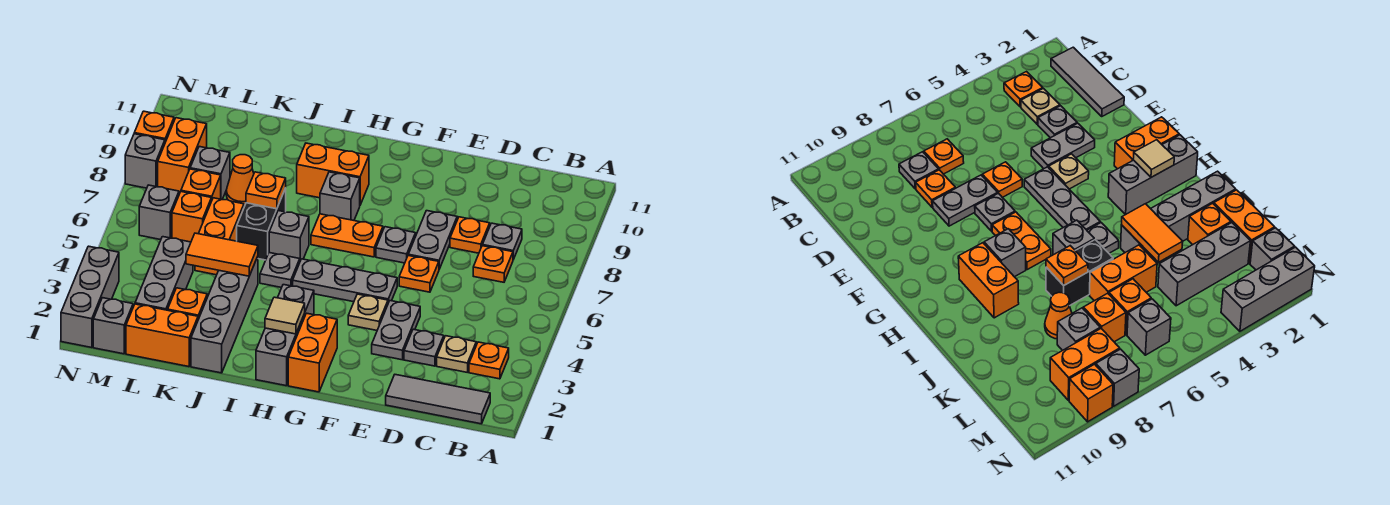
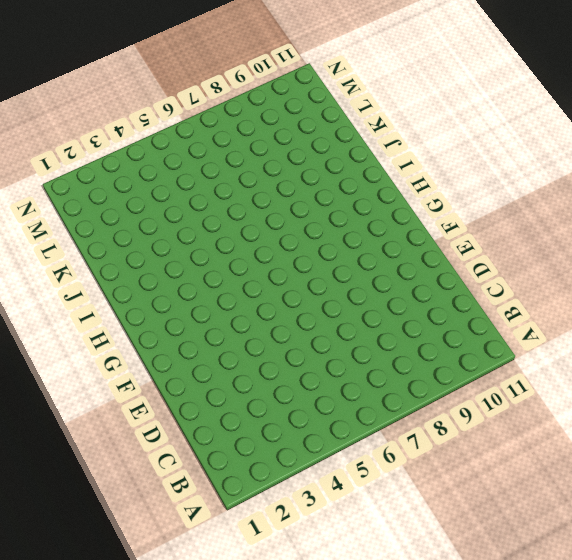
none -> grey 1x3 tile [386,375,490,424]
none -> orange 1x1 plate [469,342,509,379]
none -> tan 1x1 plate [437,336,476,372]
none -> orange 1x1 plate [473,246,513,282]

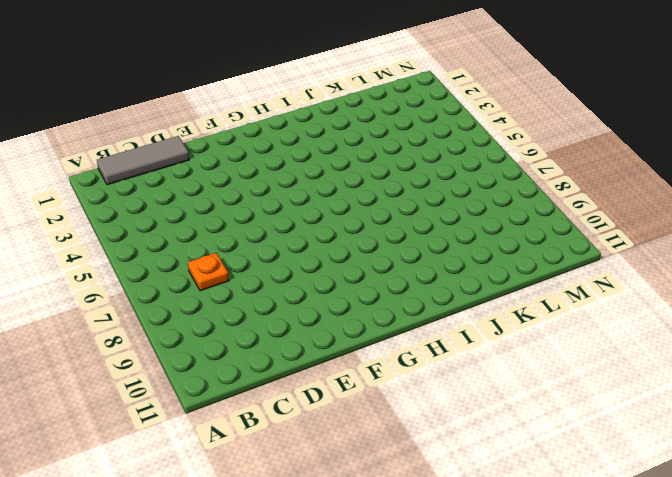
none -> orange 1x1 plate [469,342,509,379]
none -> tan 1x1 plate [437,336,476,372]
none -> grey 1x1 plate [482,223,522,260]
none -> grey 1x1 plate [404,329,444,366]

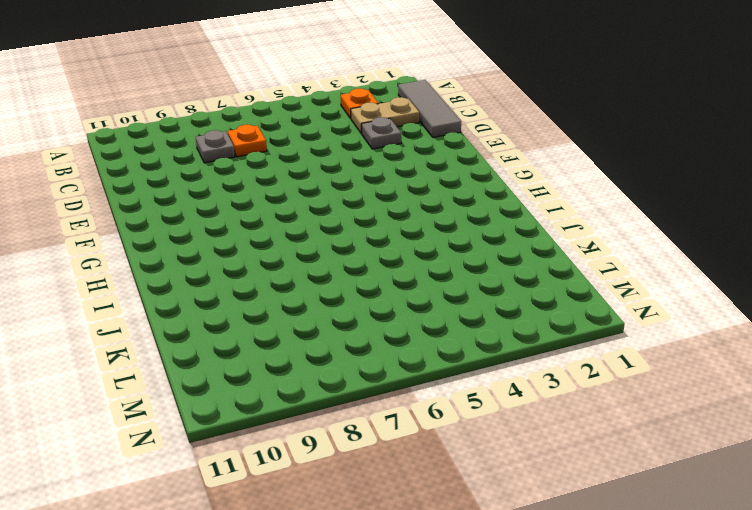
tan 1x2 plate [351,97,419,134] -> tan 1x1 plate [437,336,476,372]
none -> orange 1x1 plate [450,217,490,253]
none -> grey 1x2 plate [372,301,420,360]
none -> orange 1x1 plate [399,256,439,292]
none -> grey 1x2 plate [408,211,457,269]

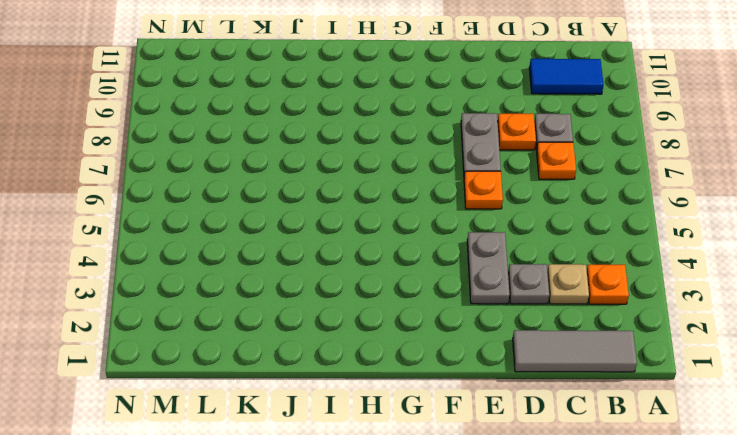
blue 1x2 tile [529,59,604,94] -> none
none -> tan 1x1 plate [348,294,388,330]
none -> grey 1x3 plate [293,259,397,303]
none -> grey 1x1 plate [376,227,416,263]
none -> orange 1x2 brick [288,313,337,392]

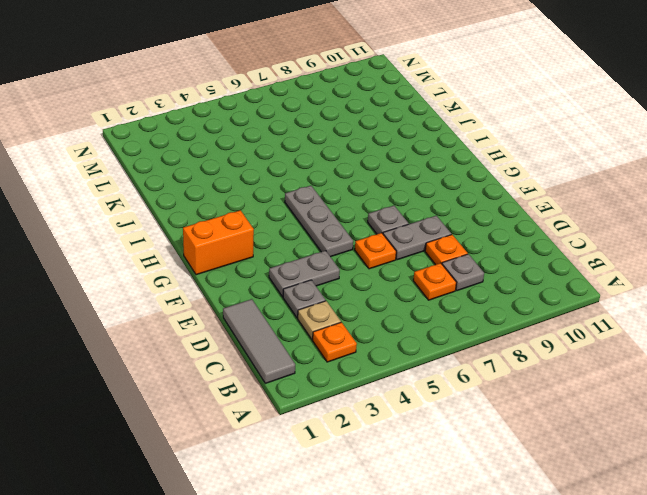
none -> tan 1x1 plate [348,294,388,330]
none -> orange 1x2 plate [311,214,383,257]
none -> grey 1x3 brick [256,285,314,386]
none -> grey 1x1 brick [320,172,360,220]

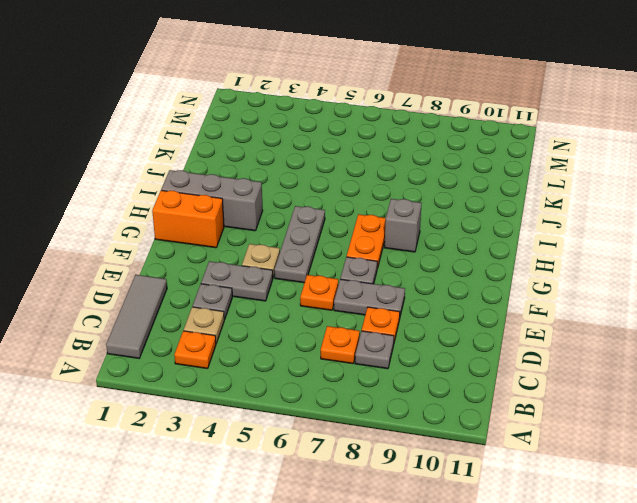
none -> orange 1x2 brick [297,143,369,205]
none -> grey 1x1 plate [260,253,300,288]
none -> grey 1x1 brick [269,211,309,261]
none -> grey 1x4 brick [191,256,258,373]

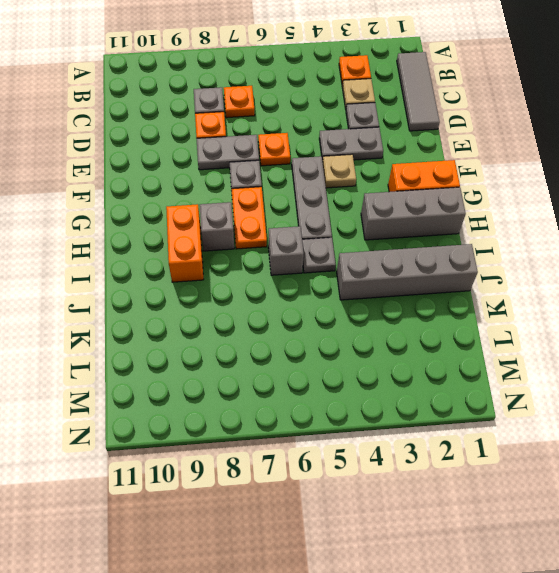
none -> black 1x2 brick [237,188,286,260]
none -> orange 1x2 brick [126,304,198,367]
none -> orange 1x1 brick [168,288,207,320]
none -> orange 1x2 brick [195,198,244,275]

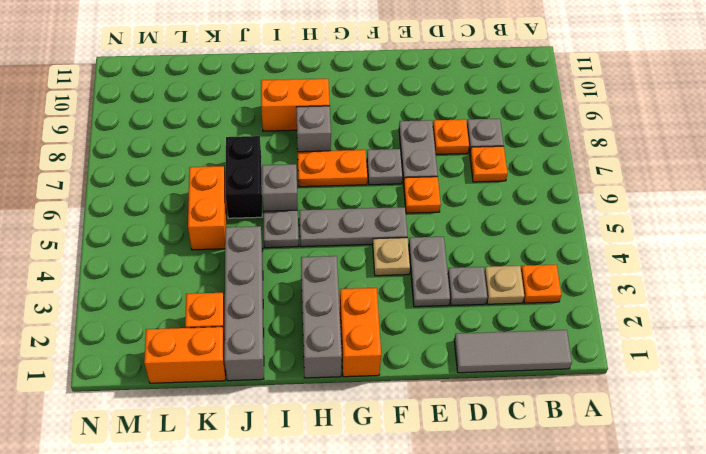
none -> orange 1x1 cone [226,155,254,206]
none -> grey 1x3 brick [135,237,193,310]
none -> orange 1x1 brick [172,192,212,242]
none -> orange 1x1 brick [181,169,221,199]

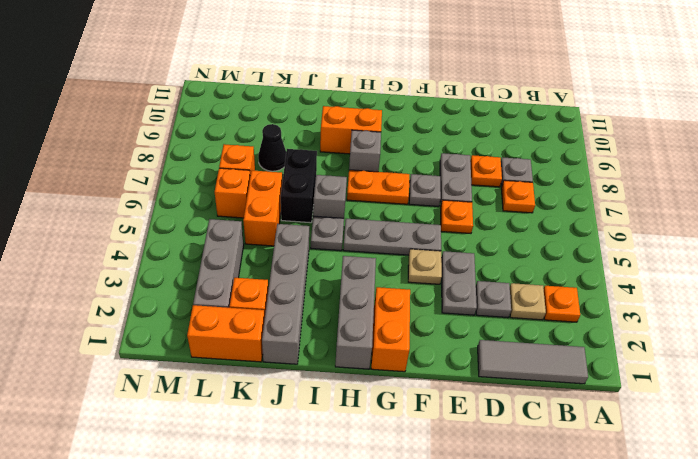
black 1x1 cone [258,124,286,171] -> orange 1x1 cone [226,155,254,206]
none -> grey 1x1 brick [190,147,230,200]
none -> grey 1x1 brick [93,298,133,354]
none -> grey 1x1 brick [139,185,179,240]
none -> orange 1x2 brick [158,118,207,194]

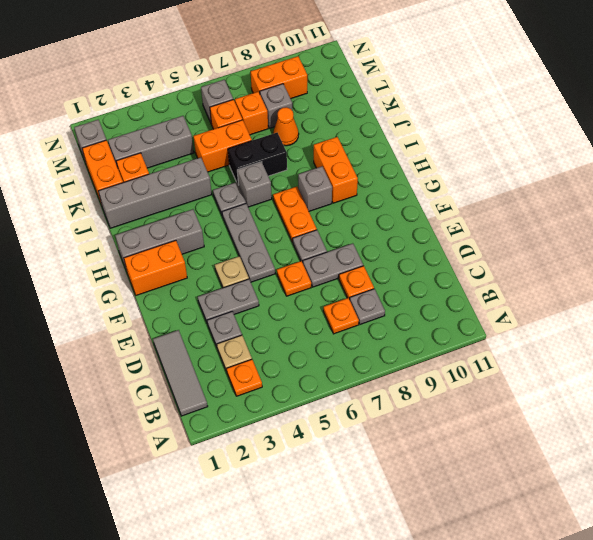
none -> grey 1x3 brick [61,246,119,348]
none -> grey 1x1 brick [125,134,165,188]
none -> orange 1x1 brick [134,111,174,142]
none -> tan 1x1 tile [265,297,305,334]

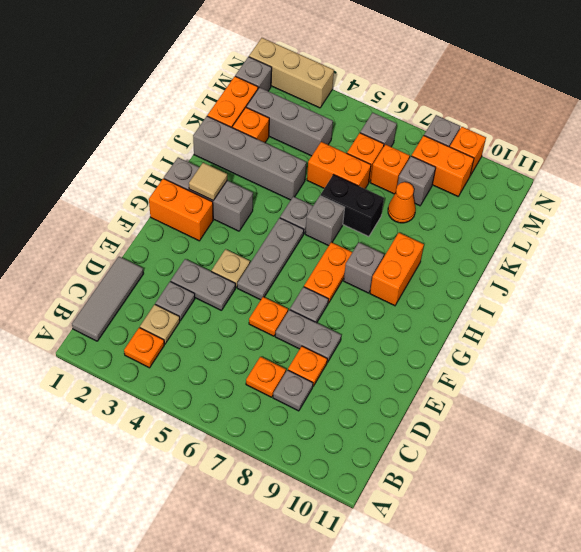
tan 1x3 brick [249,38,334,108] -> grey 1x3 brick [61,246,119,348]
none -> orange 1x2 tile [186,233,258,276]
none -> orange 1x1 plate [246,172,286,209]

